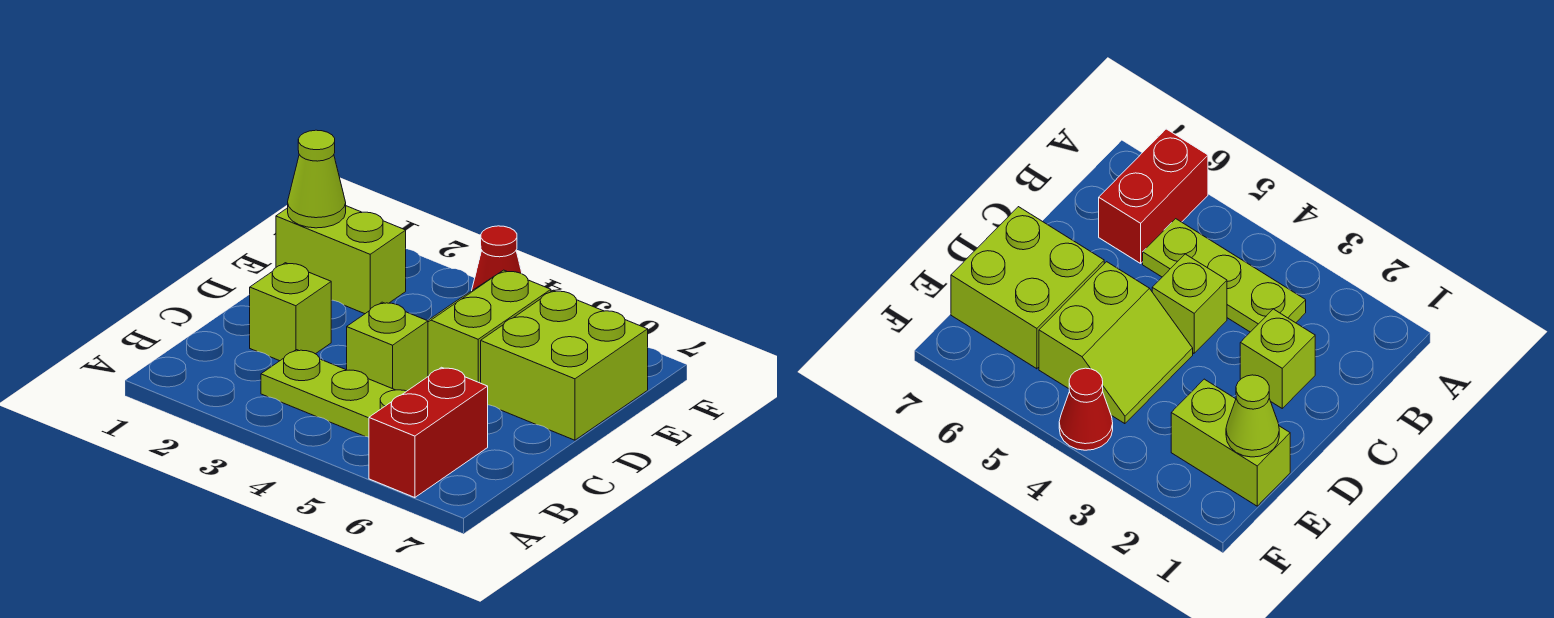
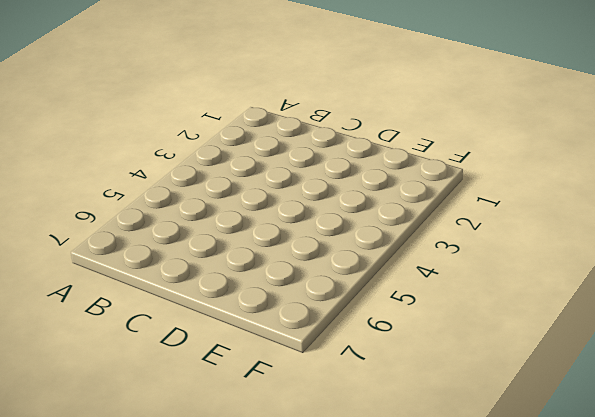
none -> red 1x2 brick [369,367,488,498]
none -> lime 1x3 plate [261,350,406,437]

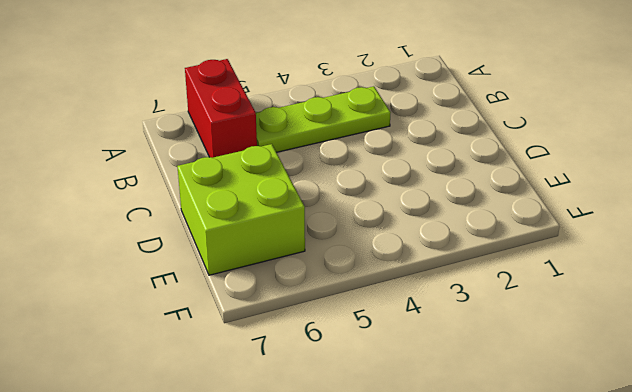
none -> lime 1x1 brick [250,263,331,361]
none -> lime 1x1 brick [347,302,428,391]

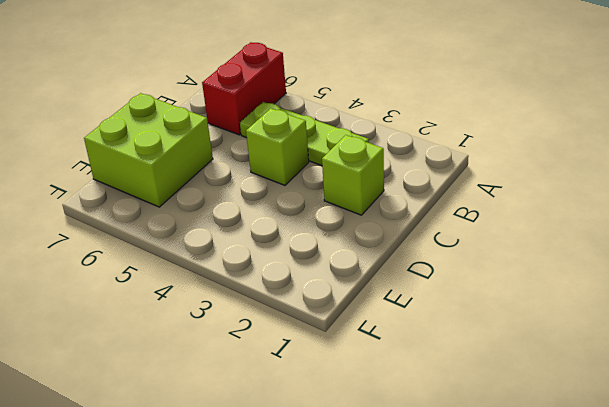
none -> lime 2x2 slope [428,270,551,383]
none -> lime 1x2 brick [276,206,406,314]

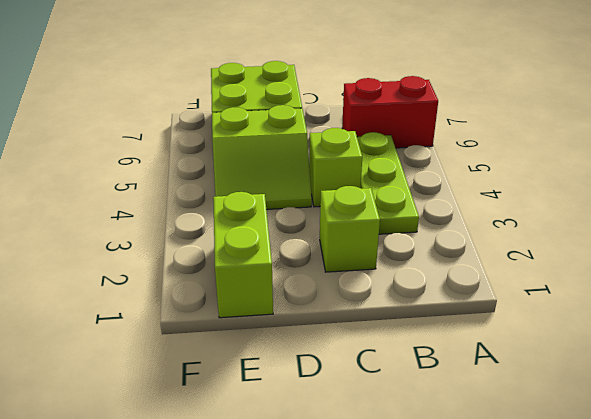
none -> red 1x1 cone [472,226,522,290]
none -> lime 1x1 cone [288,130,346,228]

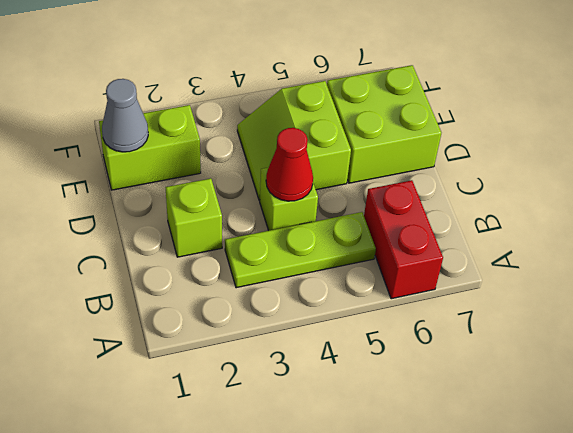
red 1x1 cone [266,128,313,201] -> red 1x1 cone moved to [472,226,522,290]
grey 1x1 cone [102,79,148,152] -> lime 1x1 cone [288,130,346,228]

